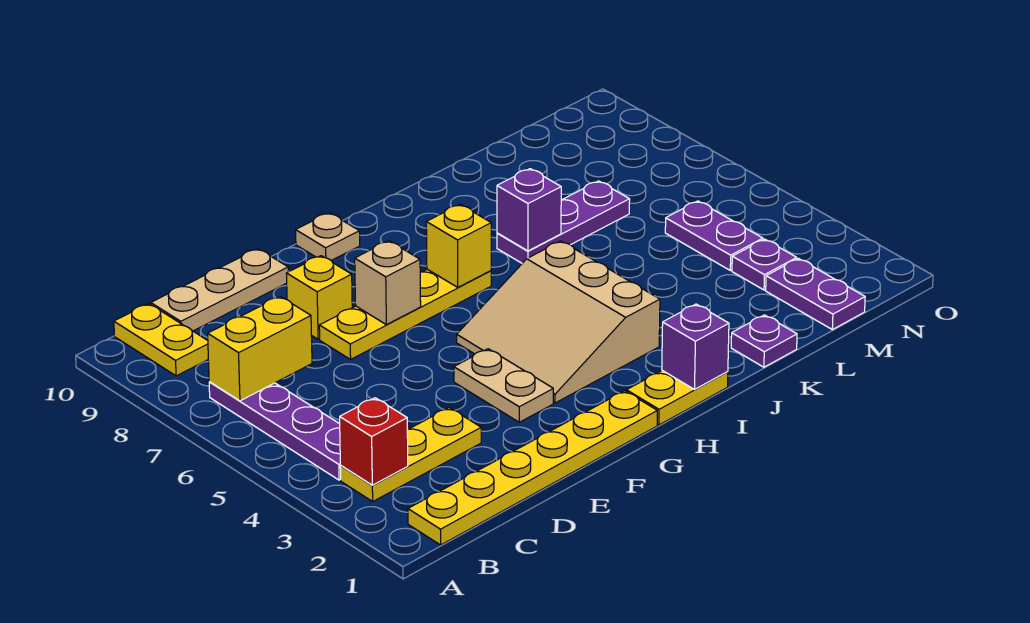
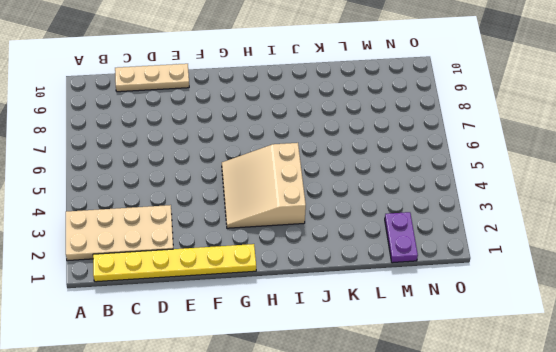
tan 2x4 plate [66,205,173,261] -> yellow 1x3 plate [340,408,481,501]
none -> purple 1x4 plate [209,382,341,480]
none -> yellow 1x2 plate [114,304,208,376]
none -> yellow 1x4 plate [319,269,491,359]

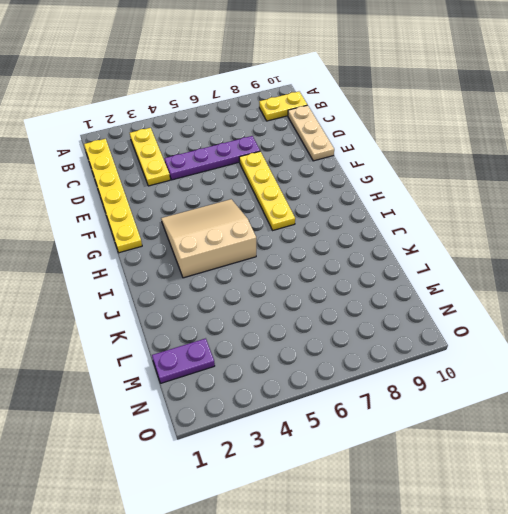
purple 1x4 plate [164,136,260,180] -> purple 1x4 plate moved to [209,382,341,480]
none -> yellow 1x1 brick [286,256,352,339]
none -> tan 1x2 plate [454,349,553,422]
none -> tan 1x1 plate [296,213,360,260]

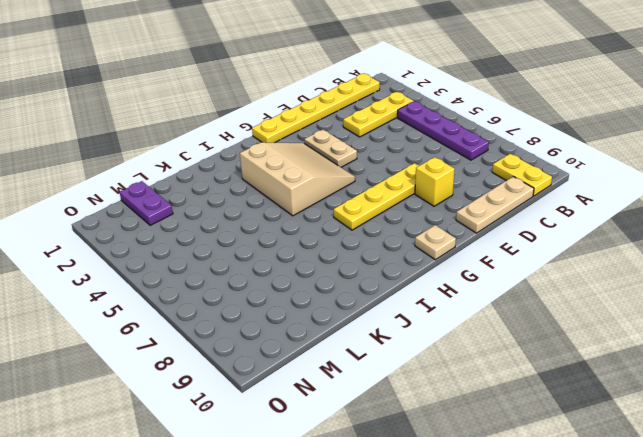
none -> yellow 1x2 plate [626,371,728,425]
none -> purple 1x3 plate [497,181,630,263]
none -> purple 1x1 plate [731,315,797,367]

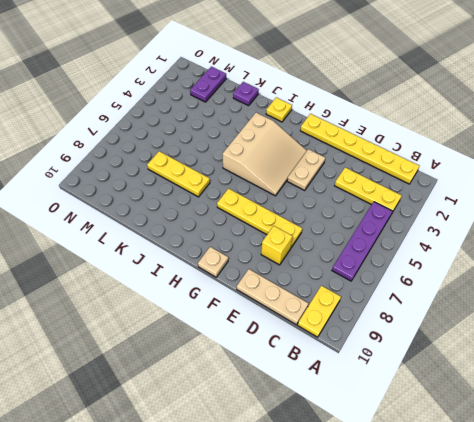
yellow 1x1 plate [266,97,292,122] -> yellow 1x2 plate [626,371,728,425]
yellow 1x3 plate [147,151,210,197] -> purple 1x3 plate [497,181,630,263]
none -> purple 1x1 plate [732,239,797,290]
none -> purple 1x2 plate [665,201,763,270]
none -> red 1x1 brick [340,398,408,485]

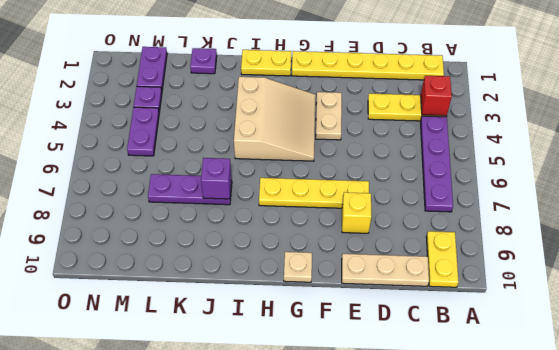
none -> yellow 1x2 brick [208,297,312,401]
none -> tan 1x1 brick [355,241,421,325]
none -> yellow 1x1 brick [426,204,491,287]

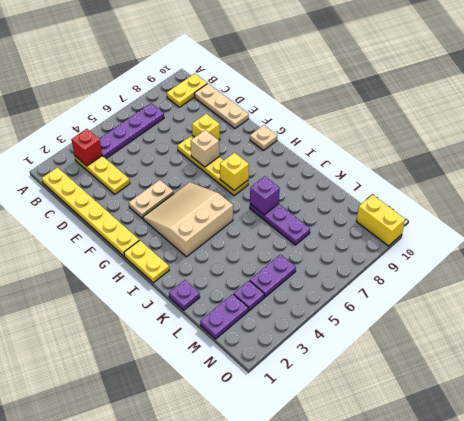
yellow 1x2 brick [356,195,405,246] -> yellow 1x2 brick moved to [208,297,312,401]
none -> purple 1x1 brick [662,304,729,389]

